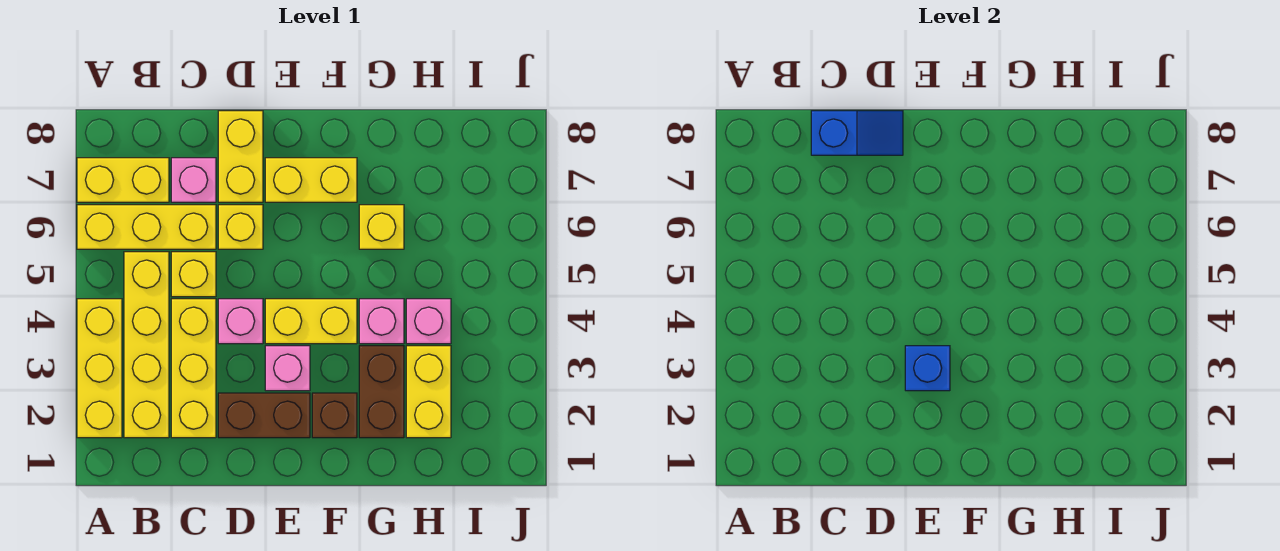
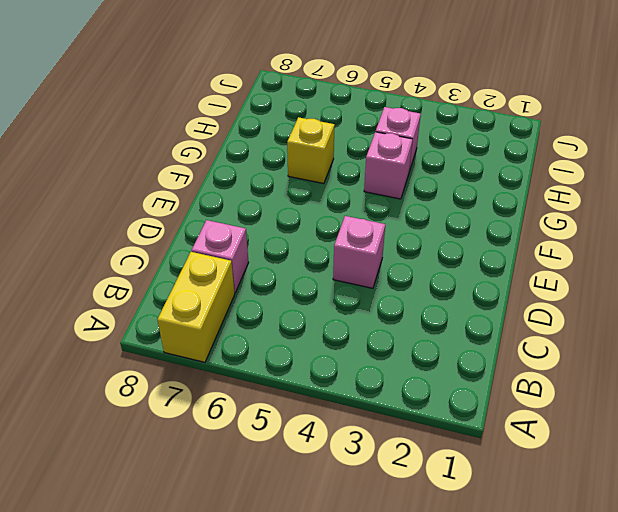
none -> yellow 1x3 brick [77,299,122,438]
none -> yellow 1x3 brick [77,205,216,249]
none -> yellow 1x4 brick [124,252,169,438]

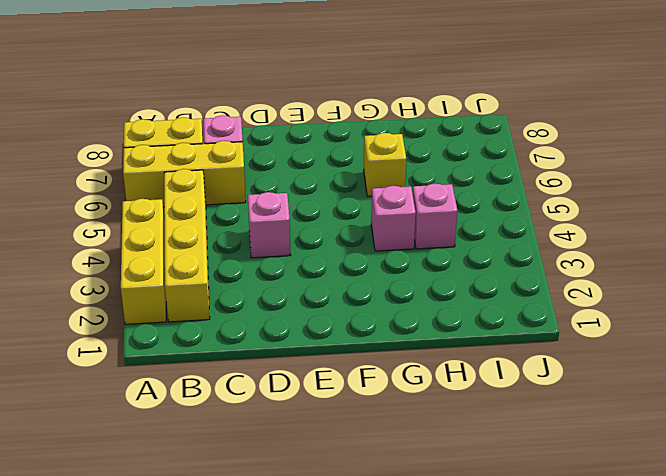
none -> yellow 1x3 brick [171,299,216,438]
none -> yellow 1x1 brick [171,252,216,297]
none -> brown 1x2 brick [218,393,310,438]

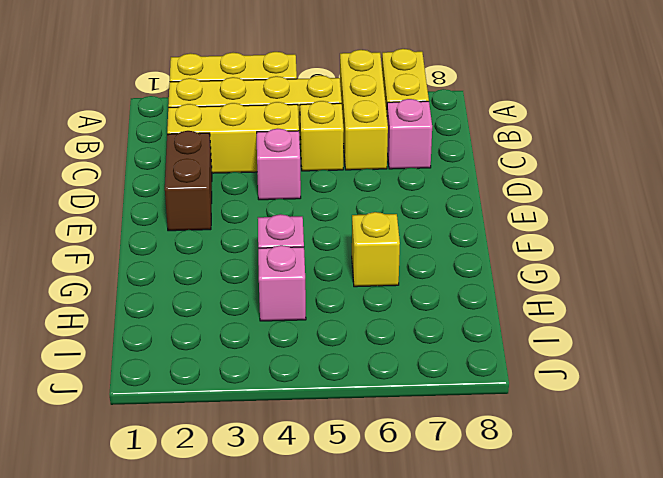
none -> yellow 1x1 brick [218,205,263,249]
none -> yellow 1x2 brick [218,111,263,202]
none -> pink 1x1 brick [265,346,310,391]

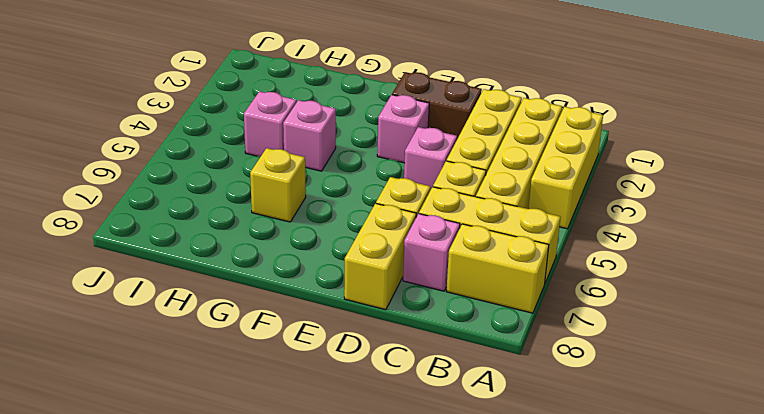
none -> yellow 1x2 brick [265,299,357,344]
none -> yellow 1x2 brick [265,158,357,202]
none -> brown 1x1 brick [312,393,357,438]

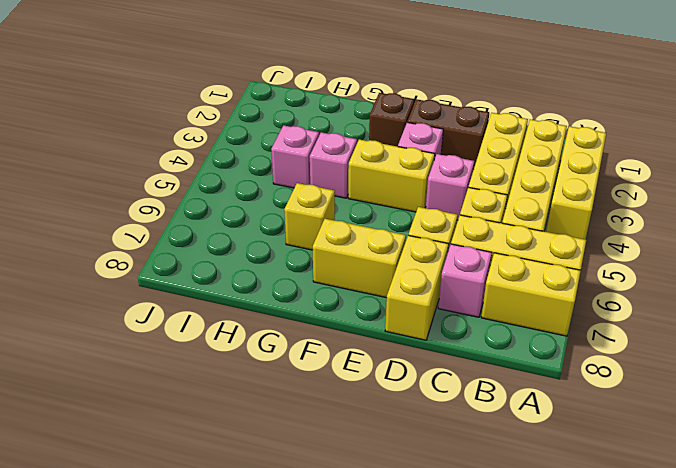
none -> brown 1x2 brick [359,346,404,438]
none -> yellow 1x2 brick [406,346,451,438]
none -> blue 1x2 slope [811,111,903,155]

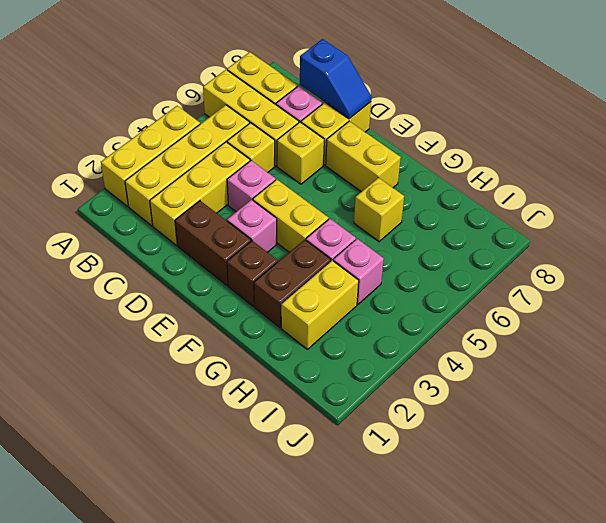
none -> blue 1x1 brick [905,346,950,391]

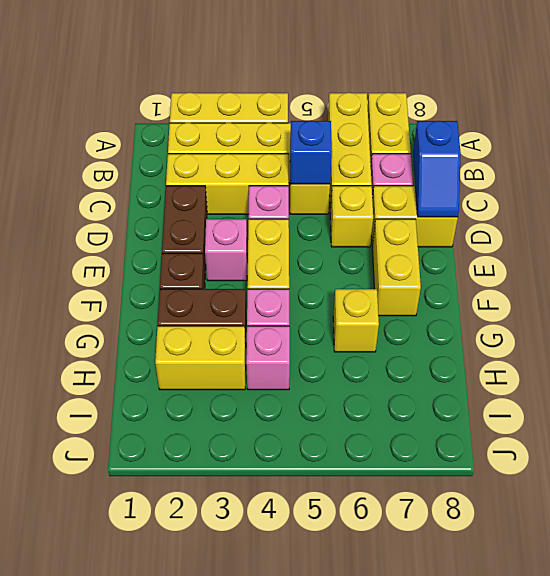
blue 1x1 brick [290,121,332,184] -> blue 1x1 brick moved to [905,346,950,391]

